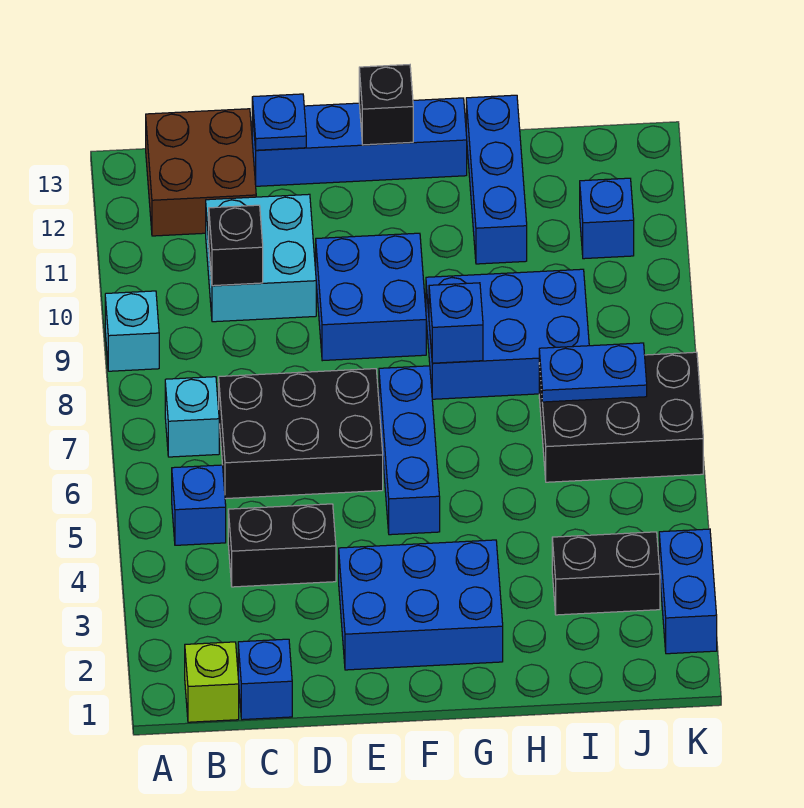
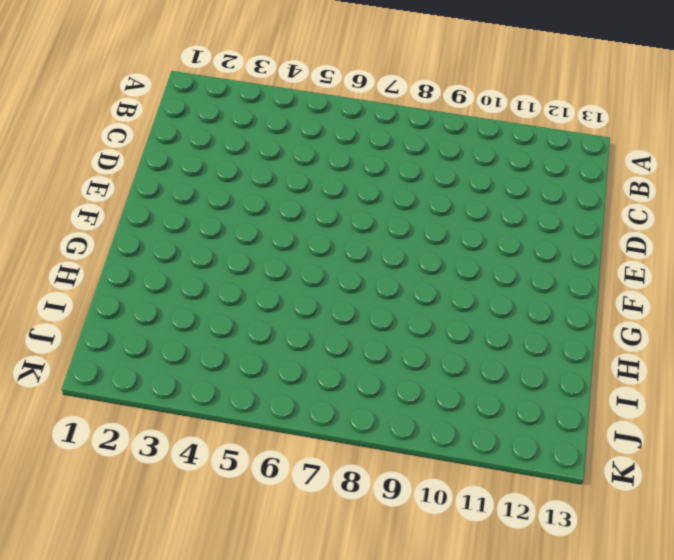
none -> cyan 1x1 brick [105,291,159,371]
none -> lime 1x1 brick [185,642,239,722]
none -> blue 1x1 brick [172,465,226,545]

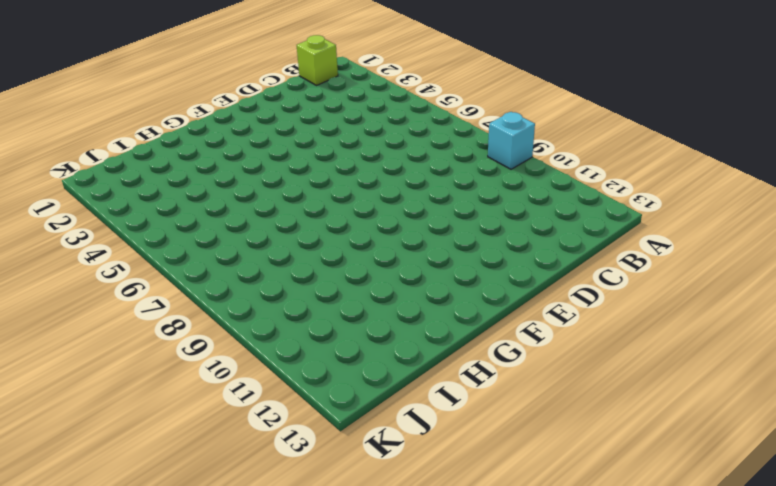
none -> blue 1x1 brick [172,465,226,545]
none -> cyan 1x1 brick [165,377,219,457]
none -> brown 2x2 brick [146,109,256,236]

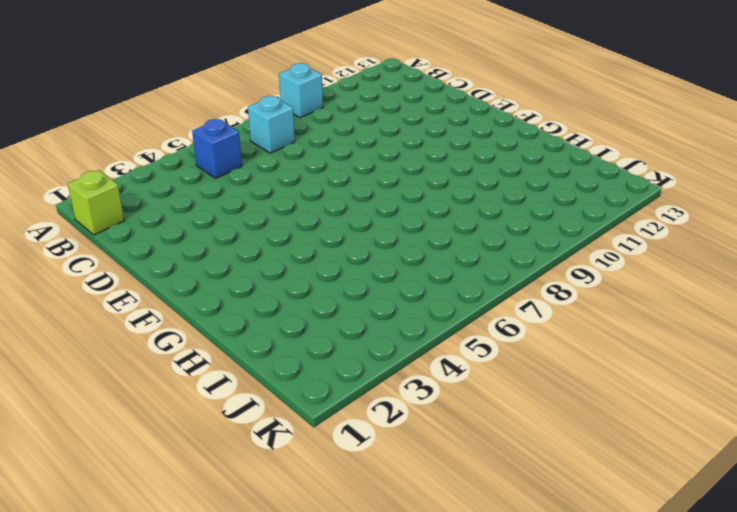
none -> brown 2x2 brick [146,109,256,236]
none -> blue 1x1 brick [238,639,292,720]
none -> black 1x2 brick [228,504,336,587]

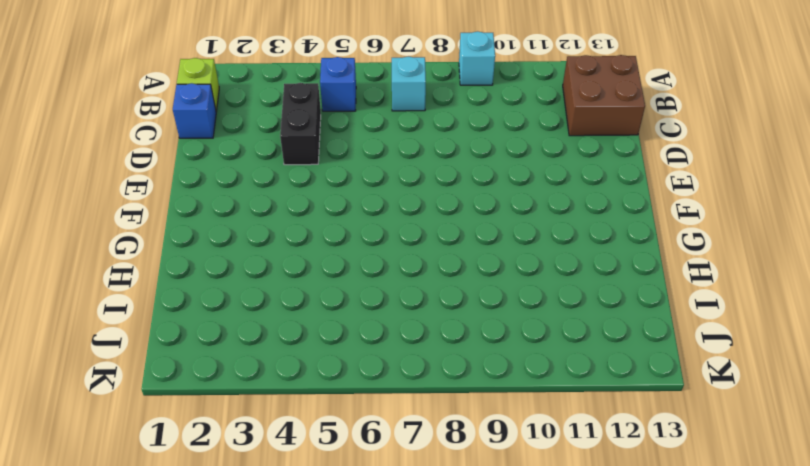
none -> black 2x3 brick [219,369,383,499]
none -> cyan 2x2 brick [206,194,316,322]
none -> blue 1x4 brick [252,98,467,186]

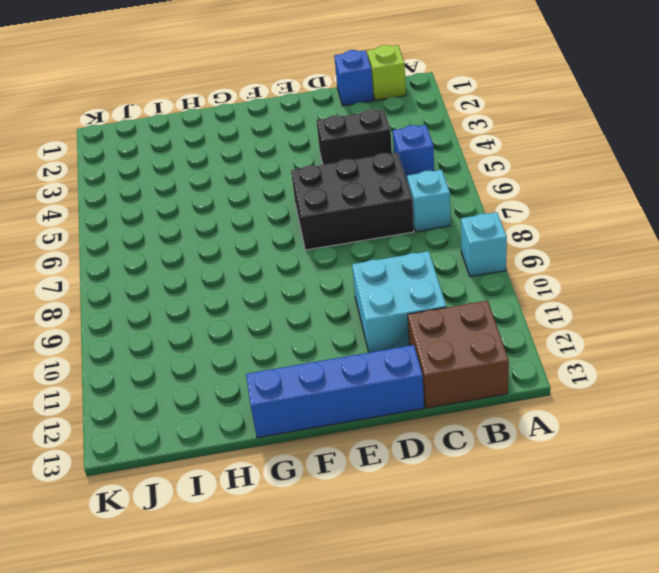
none -> blue 2x3 brick [339,540,503,670]
none -> blue 2x2 brick [316,233,426,361]
none -> blue 1x3 brick [379,366,440,535]

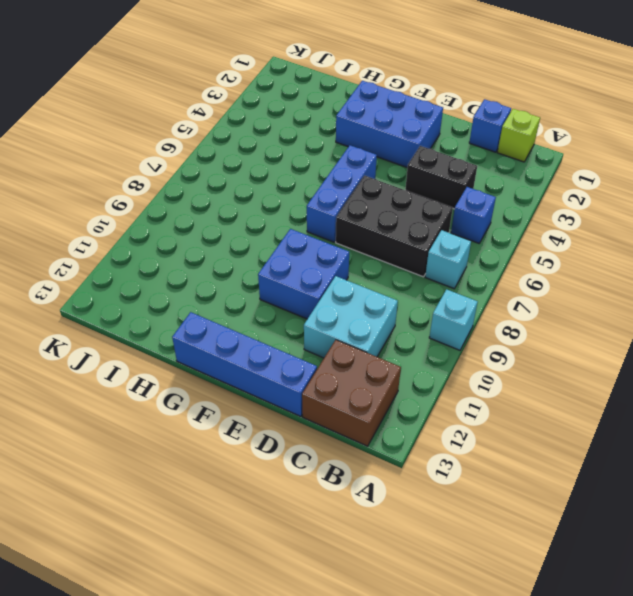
none -> blue 2x3 brick [426,269,589,399]
none -> blue 1x3 brick [466,95,527,264]
none -> black 1x2 brick [552,532,660,615]

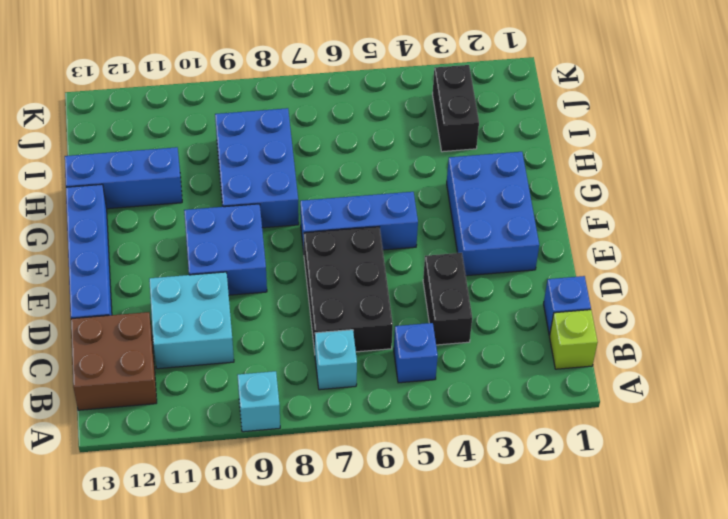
none -> black 2x3 brick [539,352,703,482]
none -> blue 1x1 brick [580,178,634,259]
none -> blue 1x2 brick [659,529,717,654]

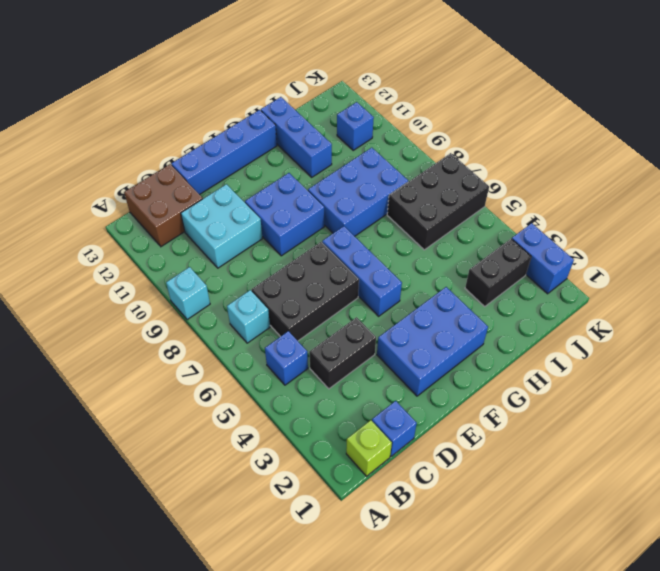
none -> black 1x1 brick [209,205,263,286]
none -> blue 1x1 plate [252,94,306,150]
none -> black 1x1 brick [359,65,413,145]

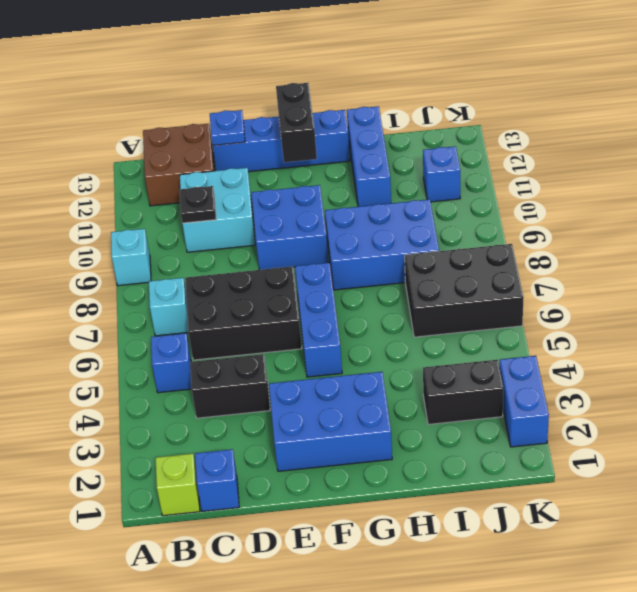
black 1x1 plate [179,186,216,223] -> black 1x1 brick [209,205,263,286]
black 1x2 brick [276,83,317,162] -> black 1x1 brick [359,65,413,145]
none -> blue 1x1 brick [429,283,483,363]
none -> blue 1x2 plate [539,343,647,402]

